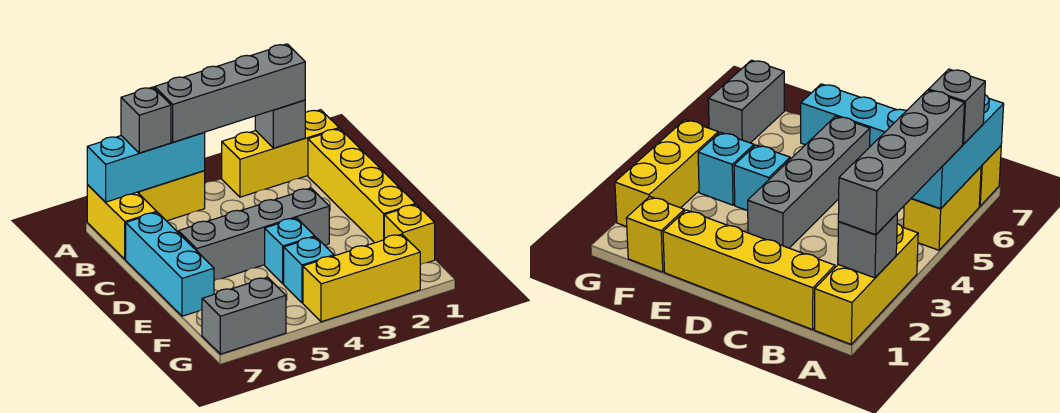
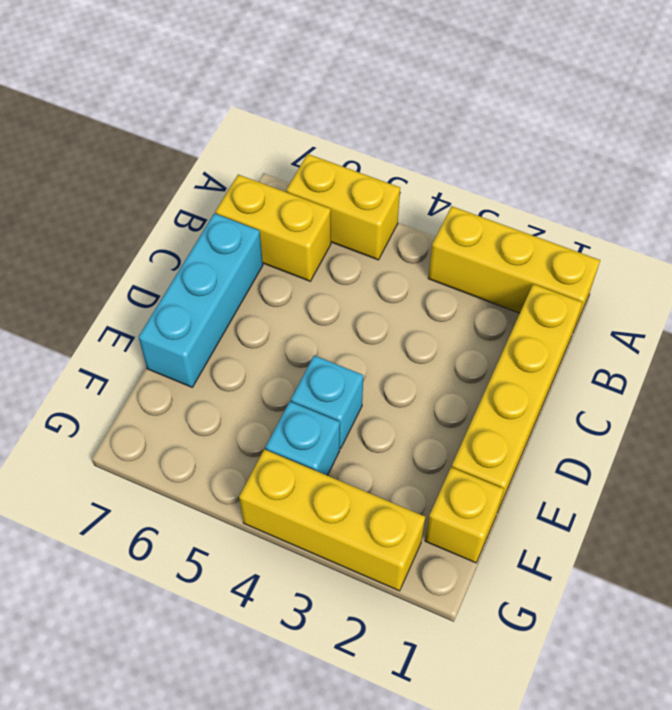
yellow 1x2 brick [215,175,331,281] -> yellow 1x2 brick turned to [87,185,157,259]
none -> grey 1x4 brick [178,188,329,281]
none -> grey 1x2 brick [202,277,286,354]
none -> grey 1x1 brick [255,100,305,148]

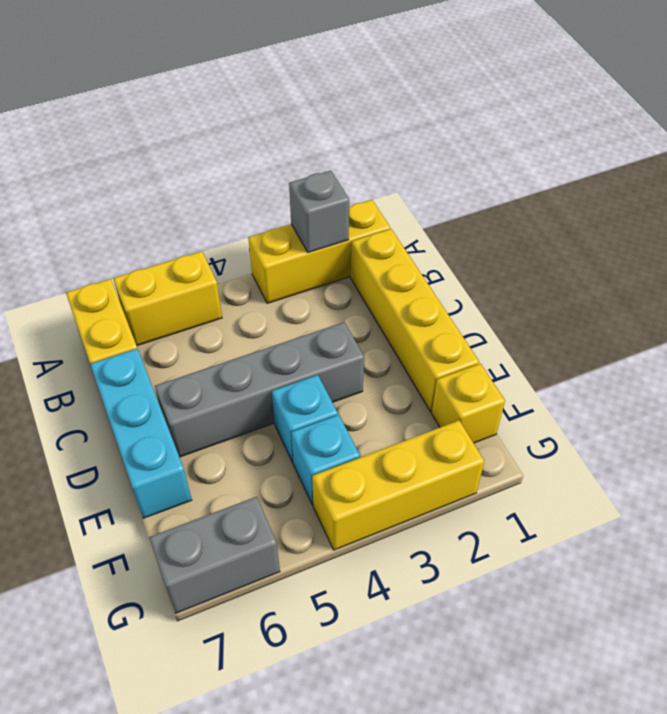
none -> cyan 1x3 brick [87,133,205,202]
none -> grey 1x4 brick [155,44,305,142]
none -> grey 1x1 brick [121,87,171,153]

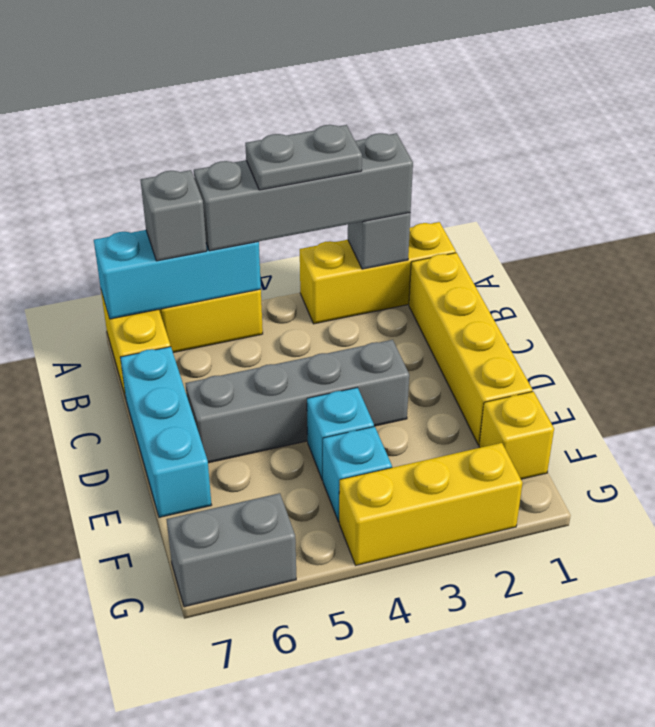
grey 1x2 plate [245,125,362,190] -> none

